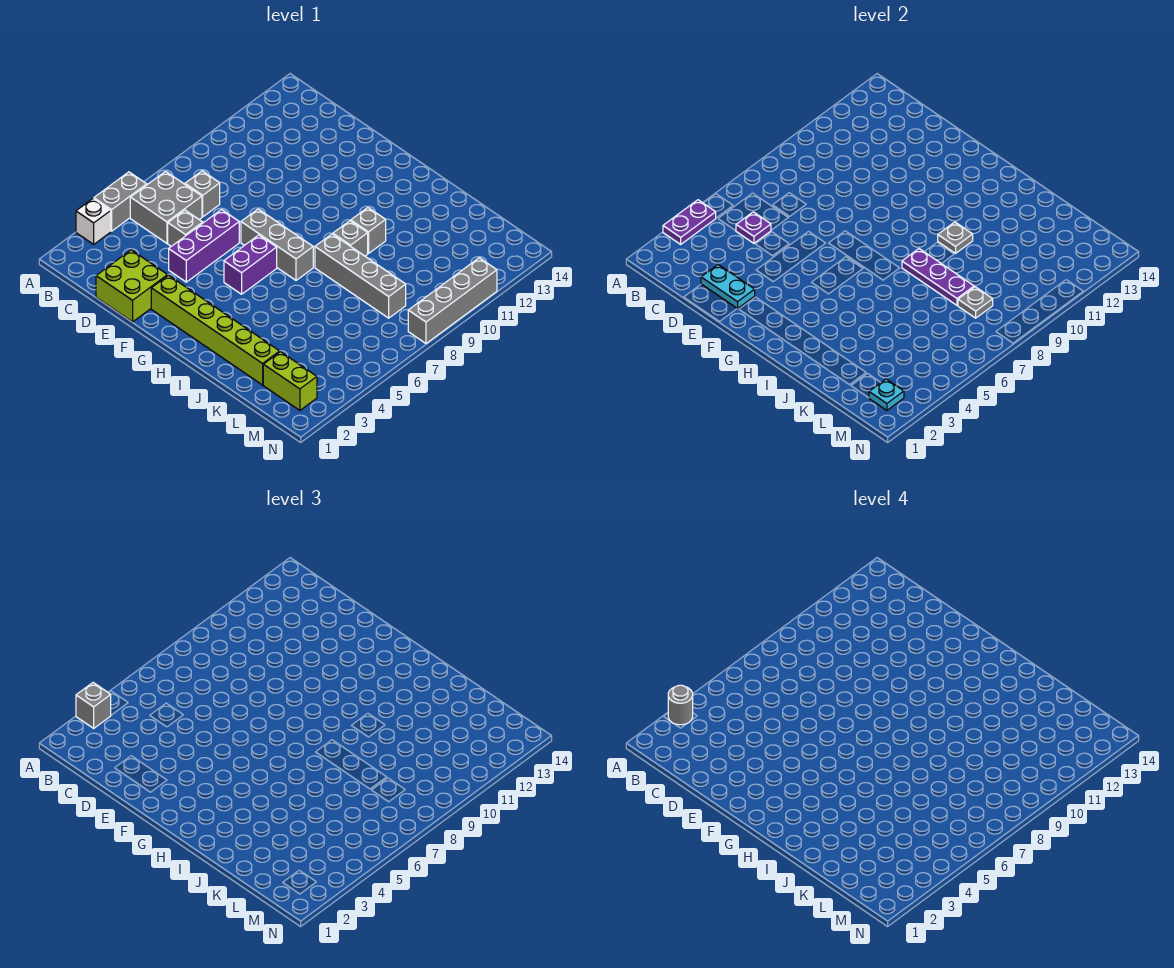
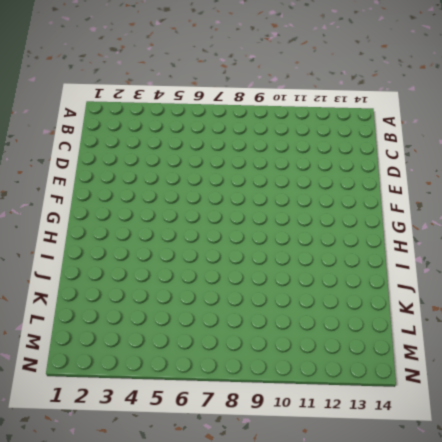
none -> white 1x1 brick [76,199,111,244]
none -> grey 1x2 brick [94,172,147,231]
none -> grey 2x2 brick [130,171,202,243]

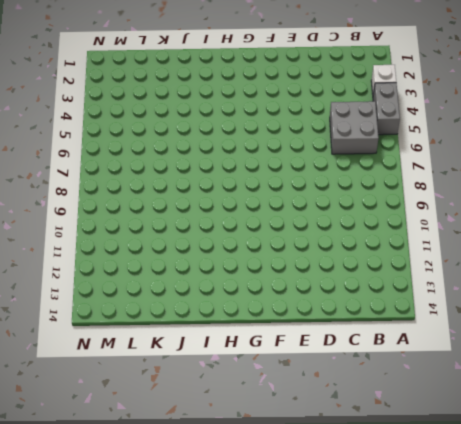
none -> grey 1x1 brick [185,171,220,217]
none -> lime 2x2 brick [96,250,168,322]
none -> grey 1x1 brick [168,210,203,246]

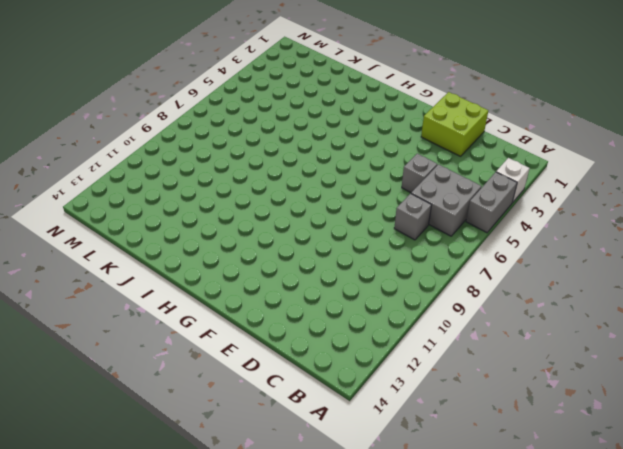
none -> purple 1x3 brick [169,210,239,282]
none -> lime 1x6 brick [151,275,280,385]
none -> grey 1x3 brick [241,209,313,280]

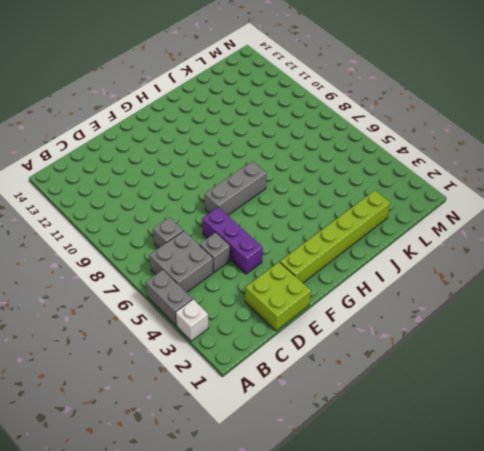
none -> purple 1x2 brick [224,235,277,294]
none -> grey 1x4 brick [315,234,406,318]
none -> grey 1x1 brick [333,221,368,256]

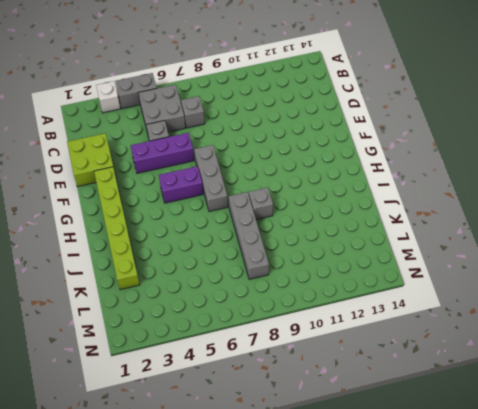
none -> grey 1x1 brick [351,208,386,253]
none -> lime 1x2 brick [263,352,317,410]
none -> grey 1x4 brick [408,258,497,344]

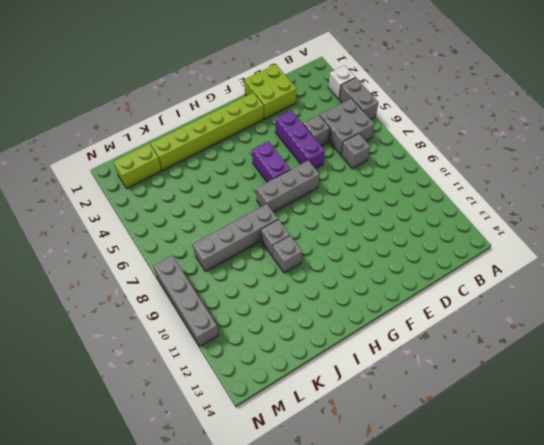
none -> purple 1x2 plate [663,200,716,244]
none -> purple 1x1 plate [736,212,771,243]
none -> cyan 1x2 plate [701,265,755,309]

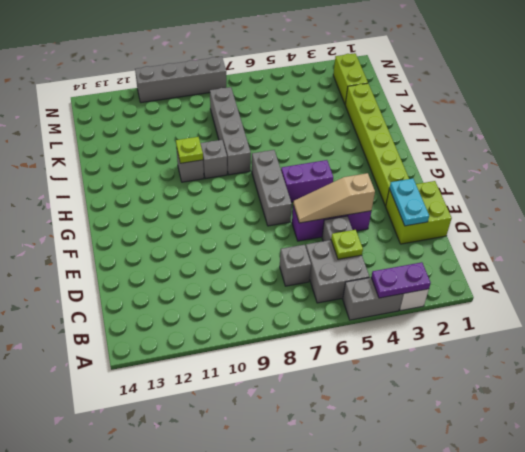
lime 1x1 plate [331,230,363,259] -> purple 1x1 plate [736,212,771,243]
tan 1x3 slope [293,173,375,223] -> none
lime 1x1 plate [176,137,203,163] -> grey 1x1 plate [938,222,973,253]
none -> purple 1x3 plate [902,249,974,305]
none -> grey 1x1 plate [958,287,993,318]
none -> cyan 1x1 plate [869,379,904,410]

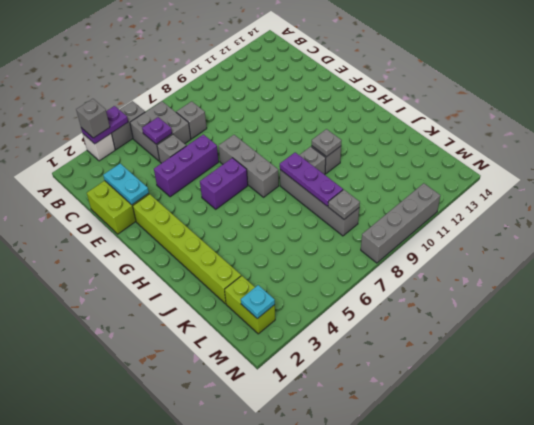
none -> grey 1x1 round brick [668,685,693,725]

